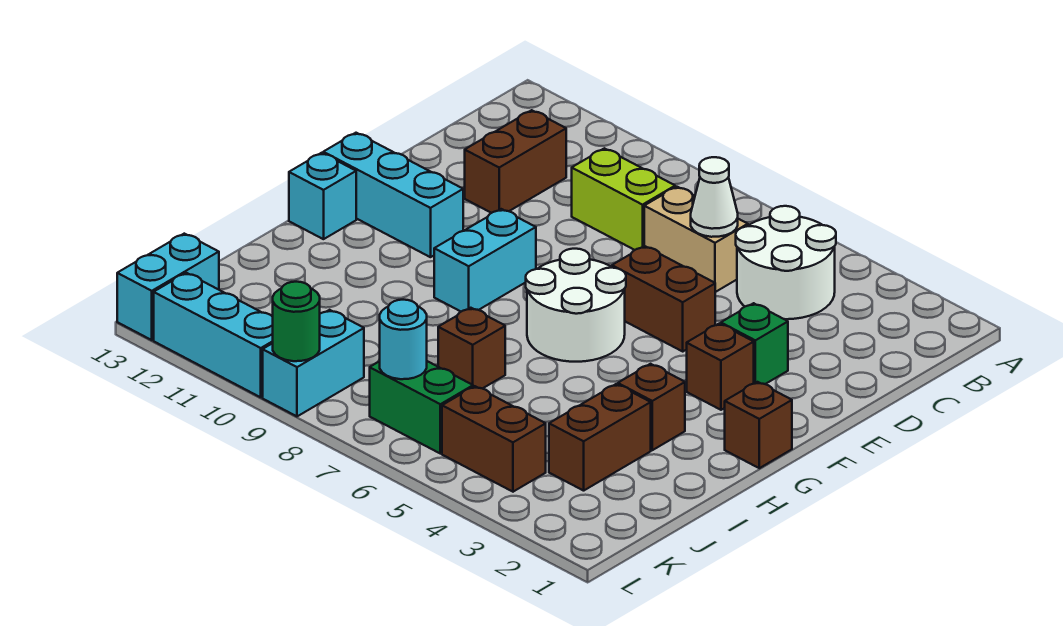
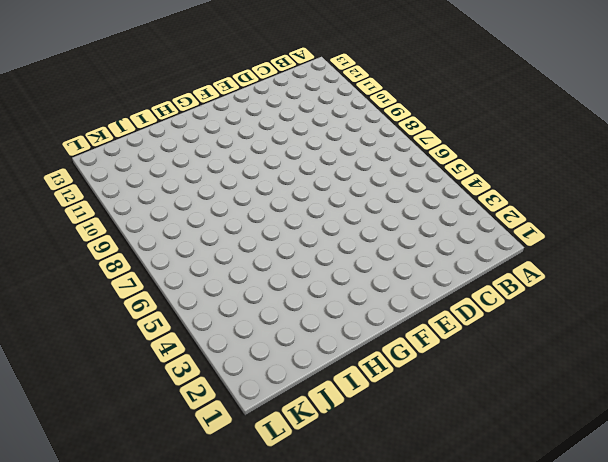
none -> white 2x2 round brick [736,206,836,319]
none -> tan 1x2 brick [644,187,748,292]
none -> lime 1x2 brick [572,148,675,250]

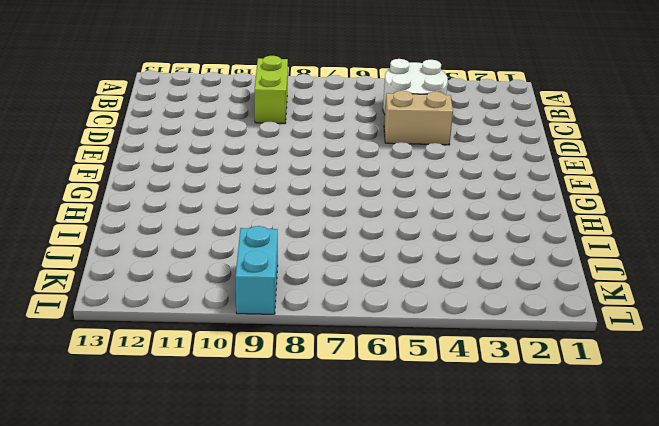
lime 1x2 brick [255,56,288,124] -> lime 1x2 brick turned to [572,148,675,250]
tan 1x2 brick [384,91,453,145] -> tan 1x2 brick moved to [644,187,748,292]
none -> brown 1x2 brick [465,110,566,213]
none -> green 1x1 brick [721,303,788,384]
none -> brown 1x2 brick [612,246,715,351]

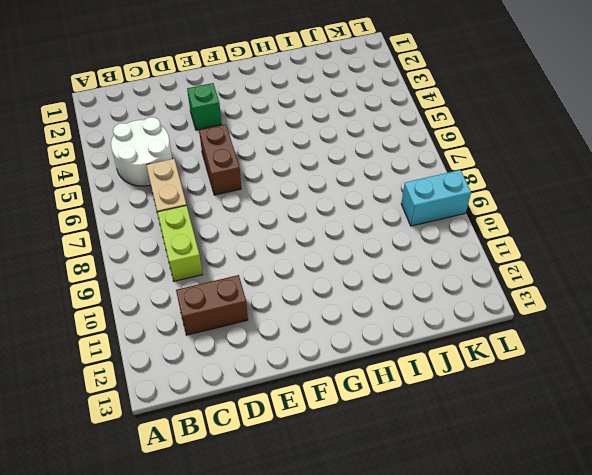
none -> brown 1x1 brick [687,324,754,410]
none -> white 2x2 round brick [526,249,626,362]
none -> cyan 1x2 brick [434,209,536,312]

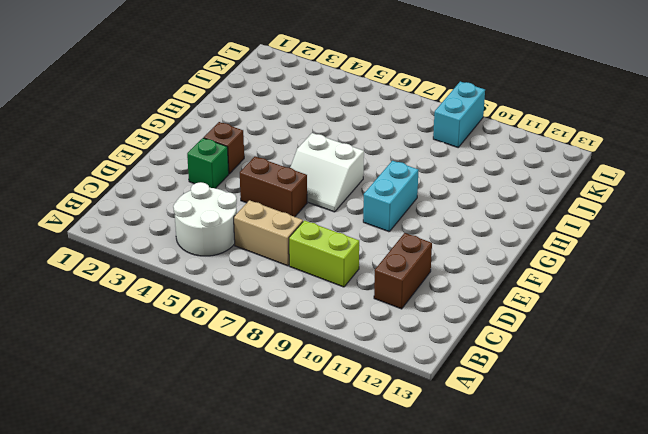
white 2x2 slope [290,133,364,212] -> white 2x2 round brick [526,249,626,362]
none -> cyan 1x3 brick [323,133,463,257]
none -> brown 1x1 brick [725,382,792,468]
none -> cyan 1x1 brick [289,153,356,239]

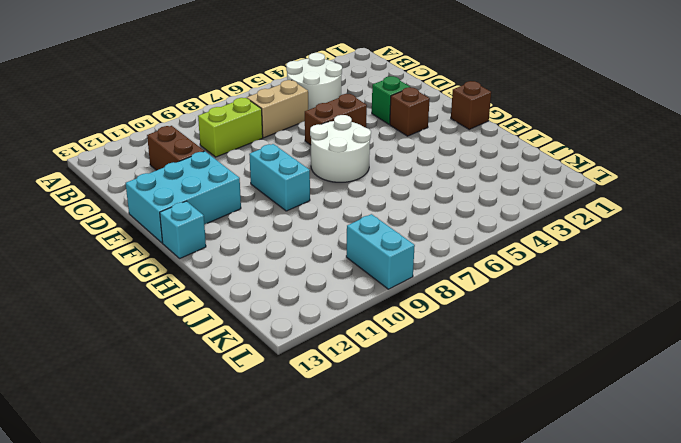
cyan 2x3 brick [125,151,241,243] -> cyan 1x3 brick [323,133,463,257]
none -> brown 1x1 brick [618,364,685,450]
none -> brown 1x2 brick [549,384,651,491]
none -> brown 1x1 brick [438,308,505,389]

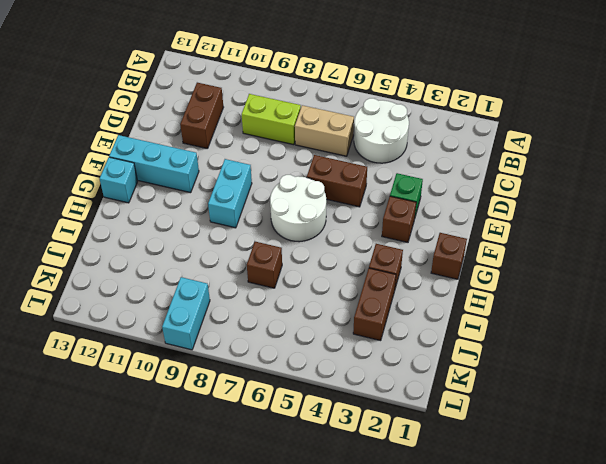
none -> brown 1x2 brick [442,386,546,492]
none -> green 1x2 brick [370,361,473,453]
none -> cyan 1x2 brick [117,234,219,340]

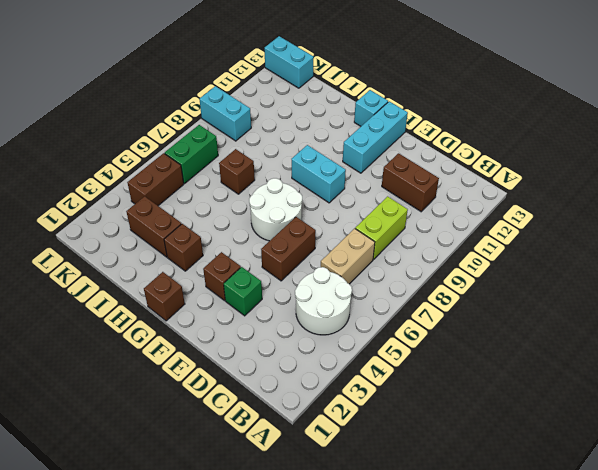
none -> cyan 1x3 brick [154,273,273,397]
none -> white 1x1 cone [691,157,738,237]
none -> cyan 1x1 round brick [380,300,427,379]

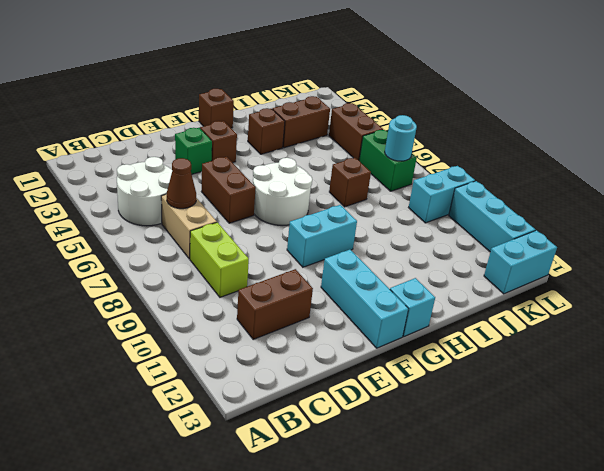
brown 1x1 cone [167,158,196,209] -> white 1x1 cone [691,157,738,237]
none -> green 1x1 round brick [273,282,320,361]

